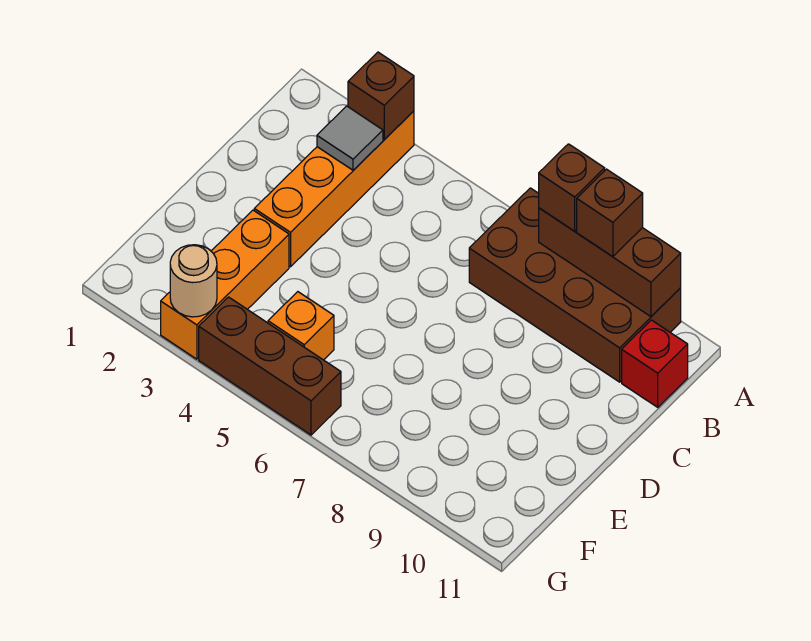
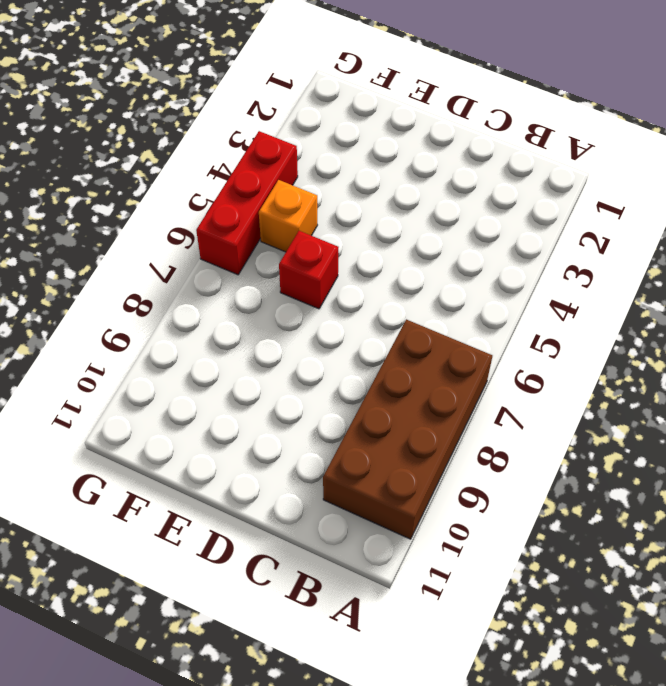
red 1x1 brick [279,231,339,309] -> red 1x1 brick moved to [622,320,688,407]
red 1x3 brick [196,131,298,275] -> brown 1x3 brick [199,297,341,435]
none -> orange 1x4 brick [254,111,414,267]
none -> orange 1x3 brick [161,210,289,359]
none -> brown 1x1 brick [348,52,414,140]

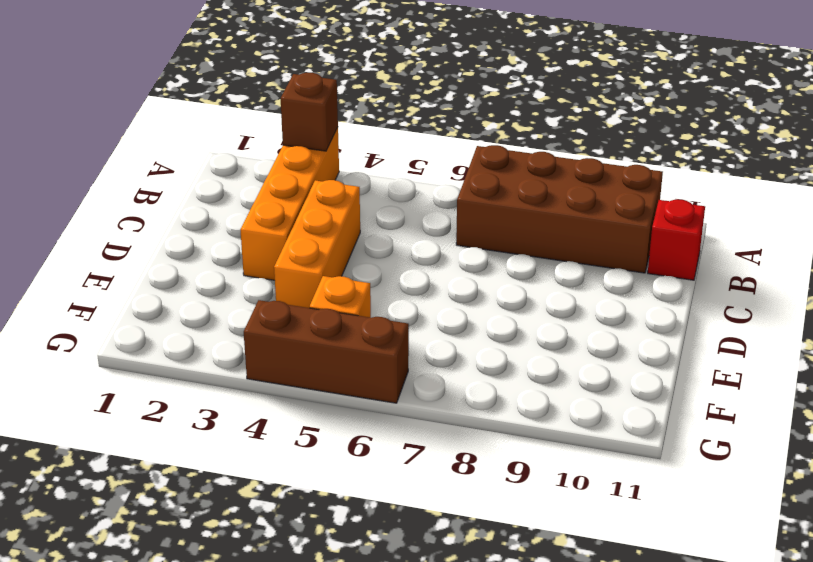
orange 1x3 brick [274,180,360,308] -> orange 1x3 brick moved to [161,210,289,359]
none -> brown 1x3 brick [539,208,681,317]
none -> grey 1x1 tile [317,106,383,170]
none -> tan 1x1 round brick [170,245,217,317]

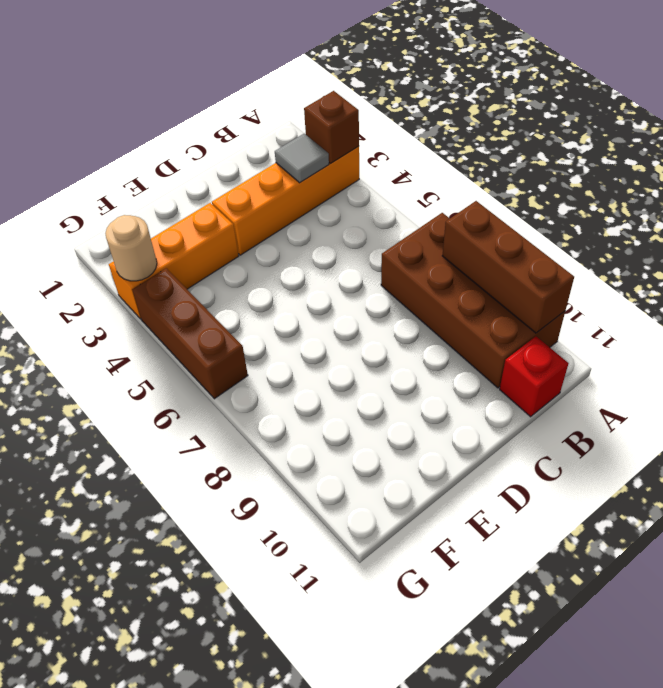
none -> orange 1x1 brick [268,292,334,360]
none -> brown 1x1 brick [539,144,605,231]
none -> brown 1x1 brick [577,169,643,257]

